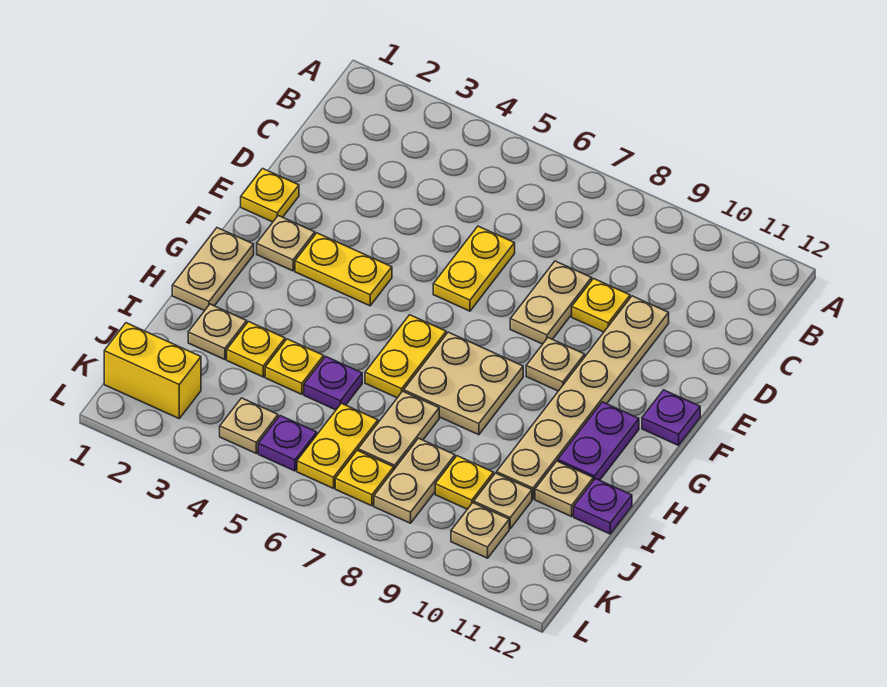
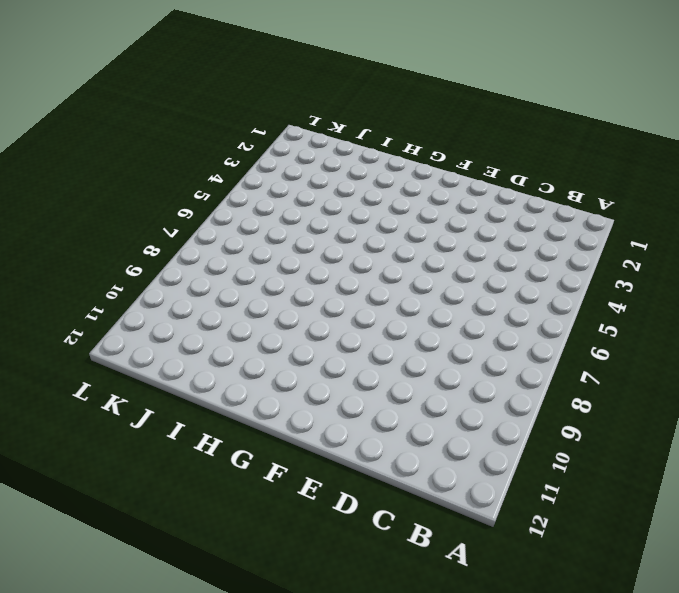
none -> yellow 1x2 plate [433,226,515,311]
none -> tan 1x2 plate [510,261,592,344]
none -> yellow 1x1 plate [572,279,630,332]

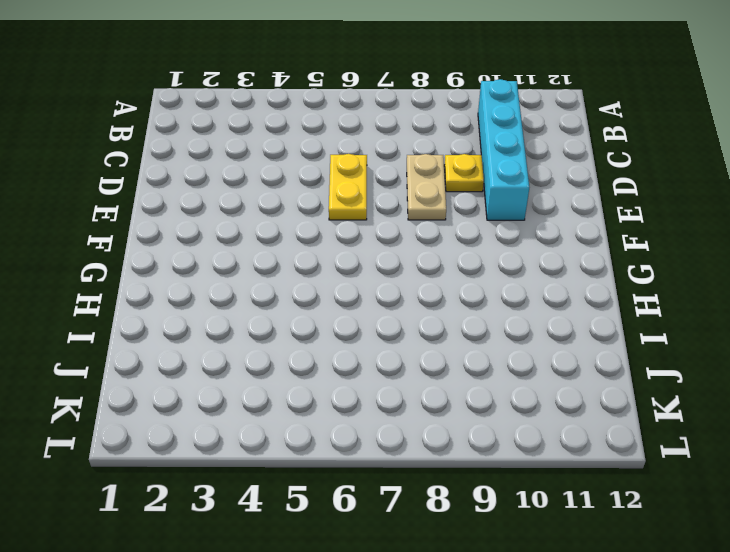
cyan 1x4 brick [478,79,529,220] -> tan 1x6 plate [497,296,669,499]
none -> yellow 1x1 plate [241,168,299,222]
none -> tan 1x1 plate [257,215,315,271]
none -> yellow 1x2 plate [295,233,392,306]

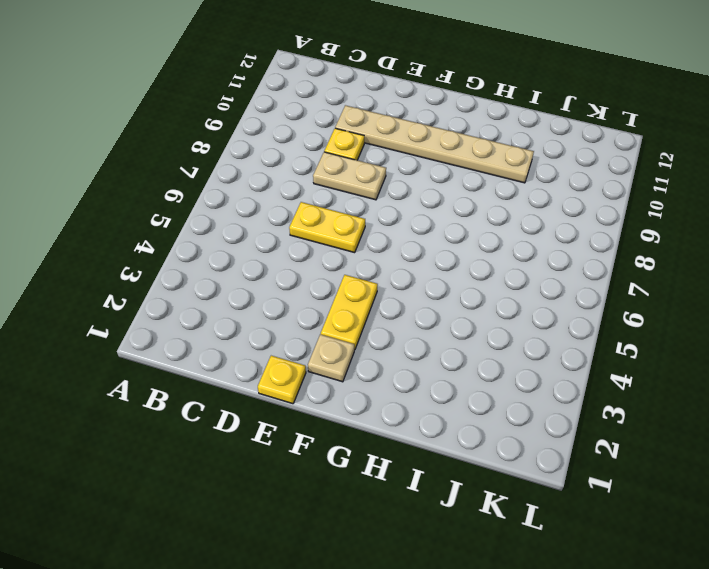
none -> tan 1x1 plate [526,338,585,391]
none -> purple 1x1 plate [642,390,700,445]
none -> tan 1x2 plate [172,228,254,311]

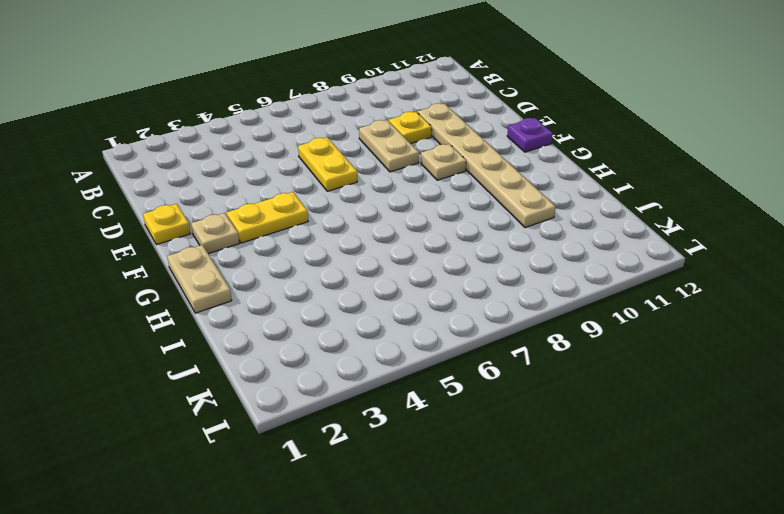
none -> yellow 1x2 plate [365,315,446,398]
none -> tan 2x2 plate [404,332,523,435]
none -> purple 1x2 plate [558,402,639,481]

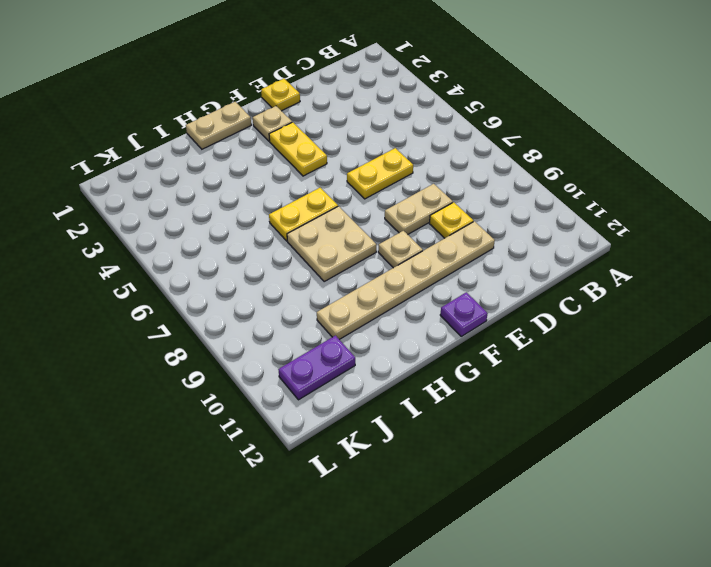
purple 1x2 plate [278,336,355,400] -> purple 1x2 plate moved to [558,402,639,481]
none -> tan 1x1 plate [188,304,247,360]
none -> yellow 1x1 plate [227,322,285,377]
none -> yellow 1x1 plate [265,339,324,394]

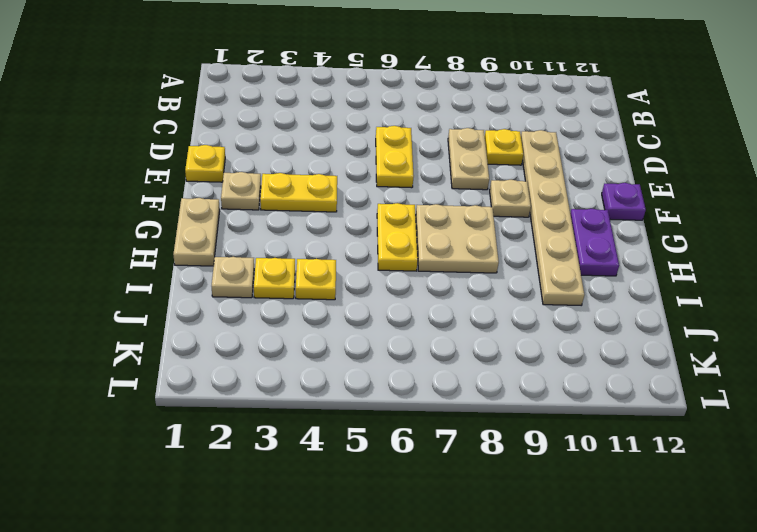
none -> purple 1x1 plate [304,356,362,410]
none -> tan 1x2 plate [358,391,439,469]
none -> tan 1x1 plate [535,461,593,517]

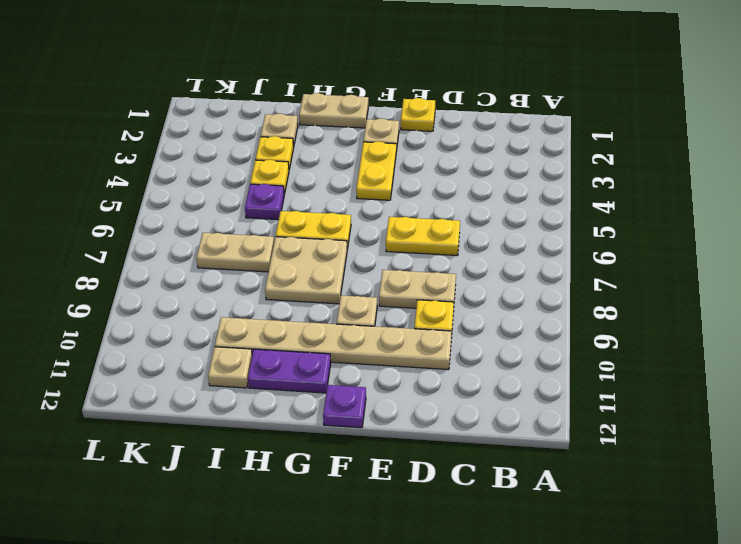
none -> purple 1x1 plate [574,478,632,534]
none -> yellow 1x2 plate [297,403,378,488]
none -> tan 1x2 plate [374,438,455,523]

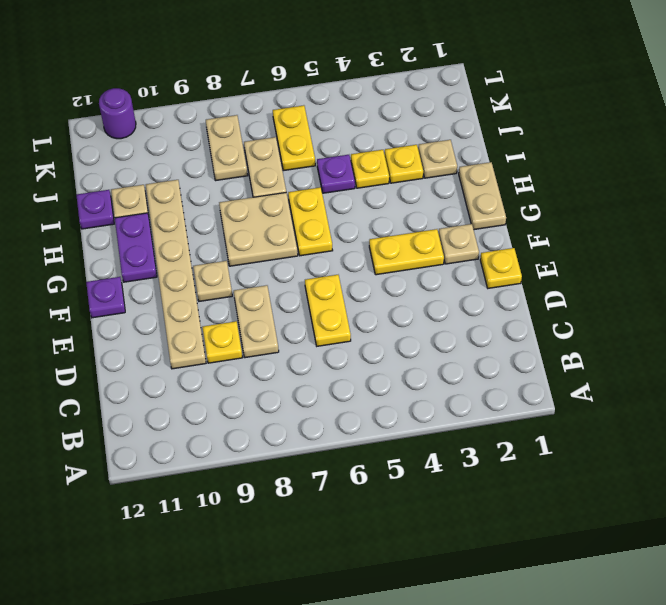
purple 1x1 round brick [99,88,136,139] -> none
none -> yellow 1x1 plate [435,456,494,509]
none -> tan 1x1 plate [474,473,532,528]
none -> yellow 1x2 brick [104,323,201,418]

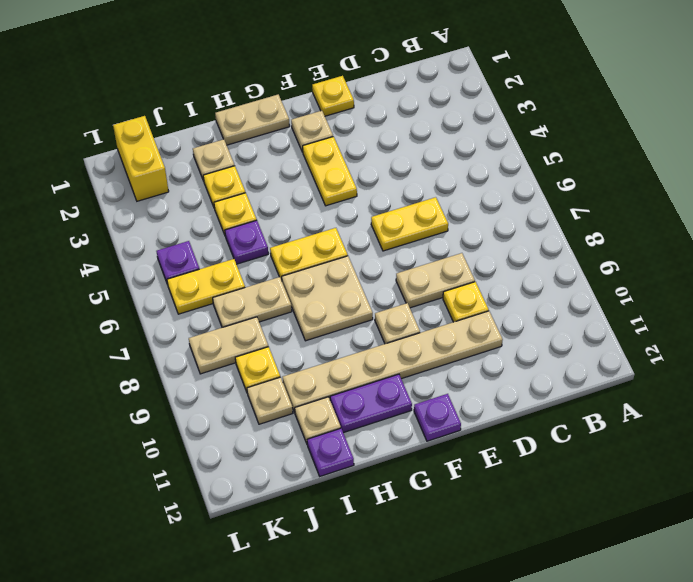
none -> tan 1x1 plate [220,398,278,453]
none -> yellow 1x1 plate [335,450,394,506]
none -> tan 1x1 plate [451,503,509,558]

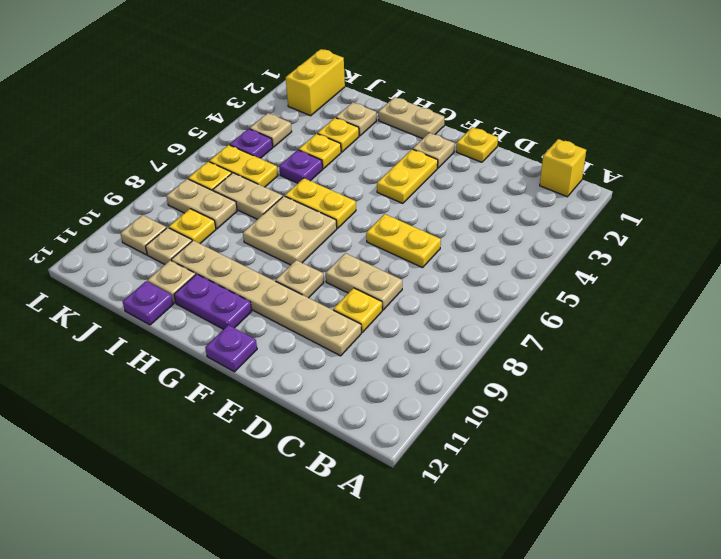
yellow 1x1 brick [540,139,586,197] -> none

